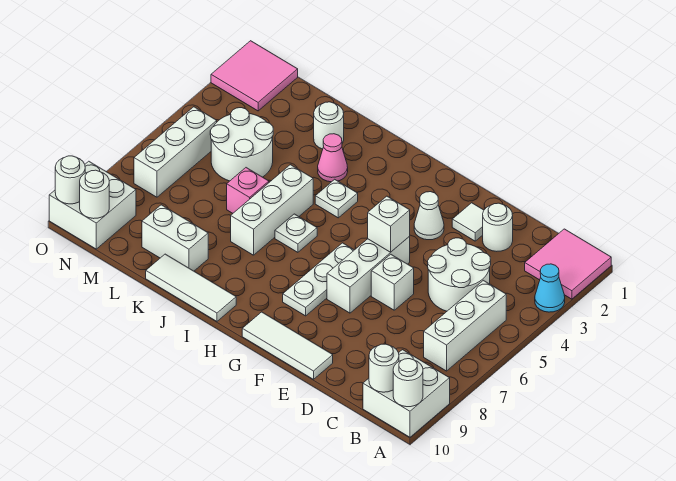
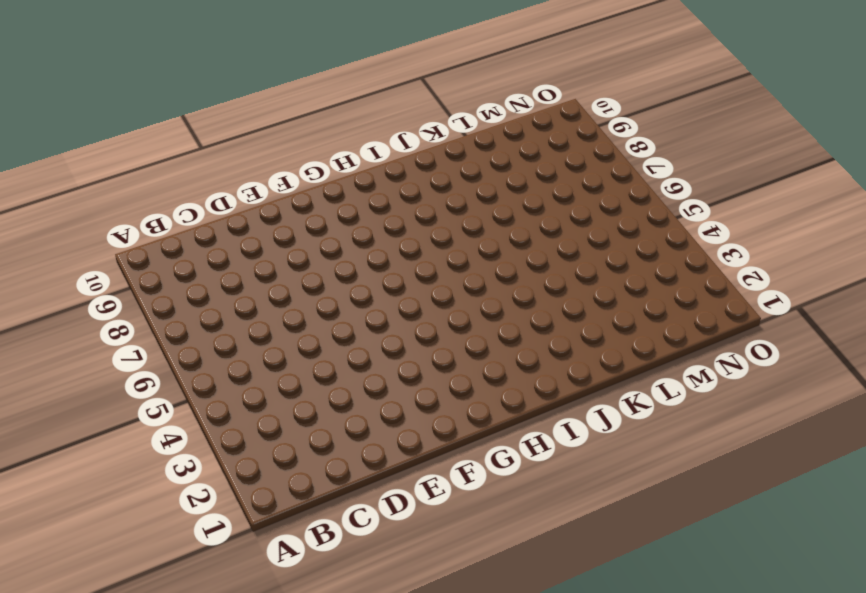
none -> pink 2x2 tile [525,229,611,299]
none -> cyan 1x1 cone [535,264,565,312]
none -> white 2x2 brick [363,350,450,437]

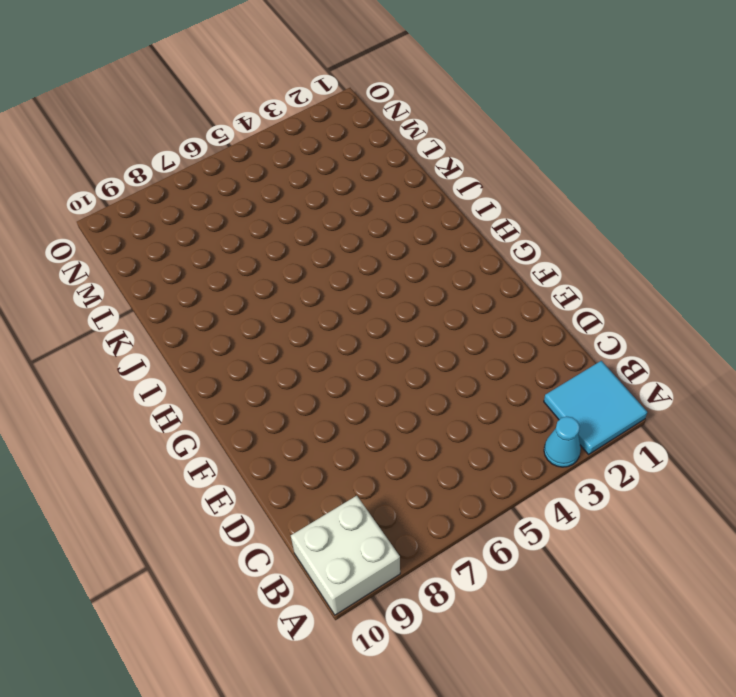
cyan 2x2 tile [544,361,647,454] -> pink 2x2 tile [525,229,611,299]
none -> white 1x3 brick [424,280,506,371]
none -> white 2x2 round brick [428,238,491,311]
none -> white 1x1 round brick [483,203,513,251]

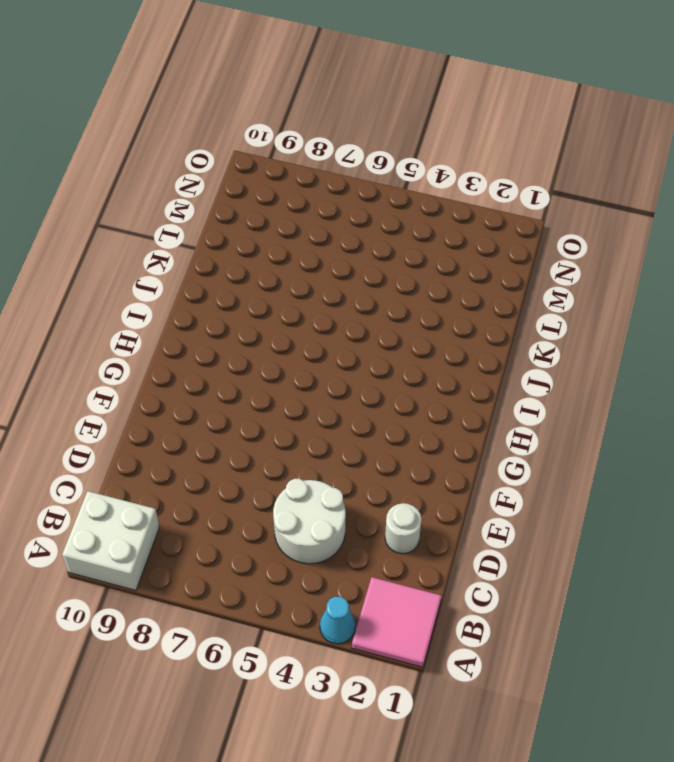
none -> white 1x3 brick [424,280,506,371]
none -> white 1x1 tile [452,203,484,241]
none -> white 1x1 brick [371,254,414,310]

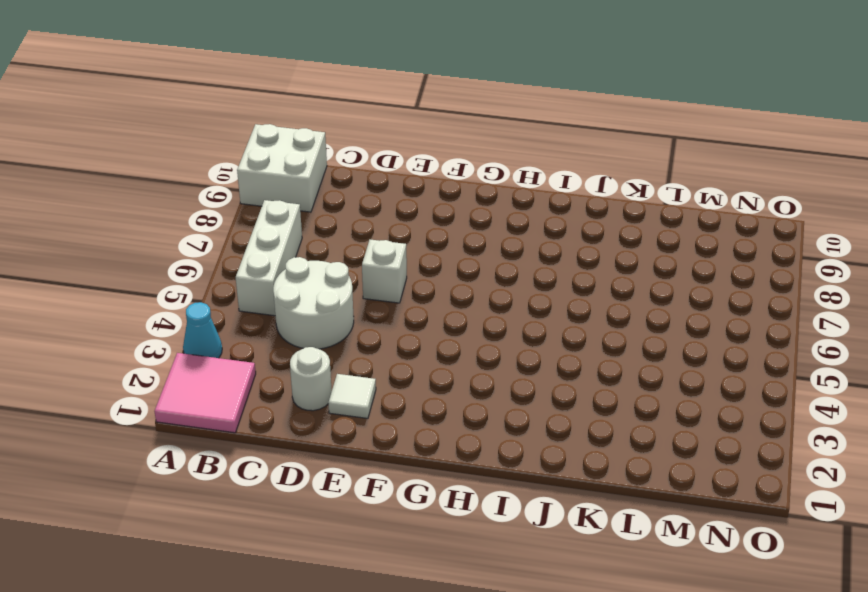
none -> white 1x3 tile [242,312,333,379]
none -> white 1x1 cone [414,192,444,240]
none -> white 1x3 brick [327,236,410,313]

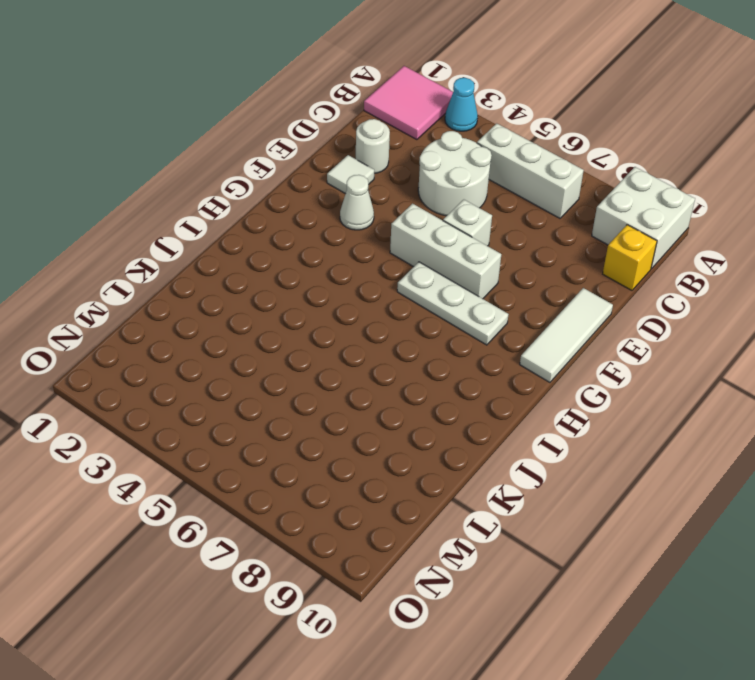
yellow 1x1 brick [603,225,657,290] -> none
none -> white 1x1 plate [315,179,358,218]
none -> white 1x1 plate [275,214,317,252]
none -> white 1x3 tile [146,254,236,321]

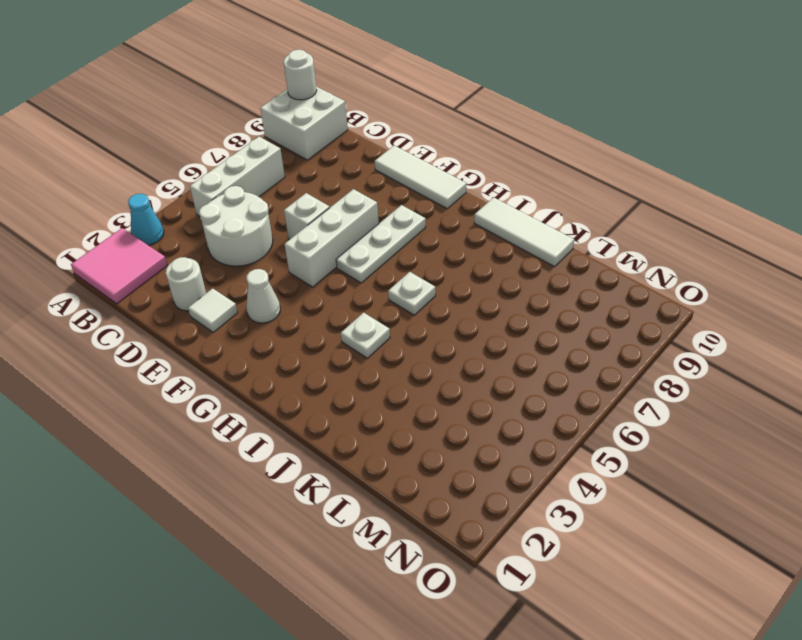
none -> pink 1x1 cone [318,134,348,182]
none -> white 1x3 brick [231,165,313,255]
none -> white 1x1 round brick [314,102,344,149]

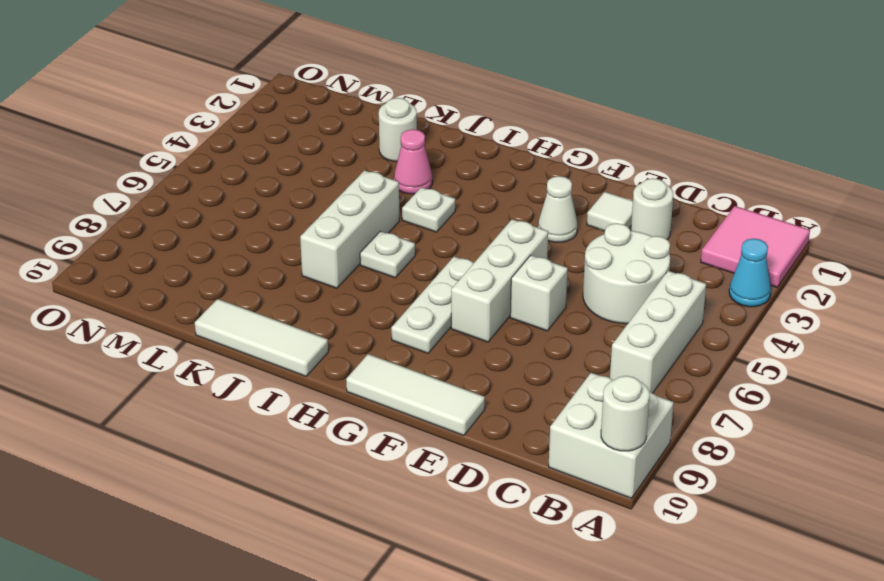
none -> pink 1x1 brick [227,168,269,213]
none -> white 1x2 brick [142,205,208,271]
none -> white 2x2 round brick [210,108,273,181]

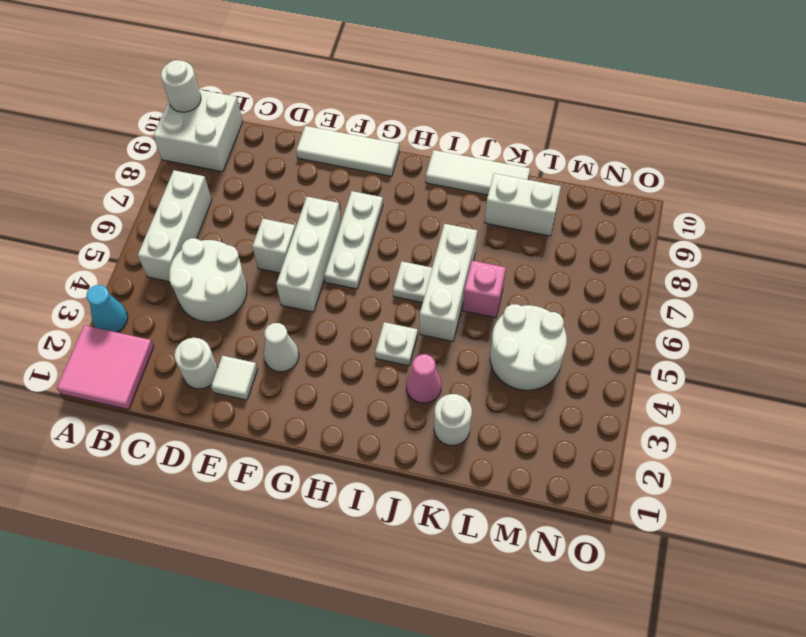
none -> pink 2x2 tile [211,41,298,111]
none -> white 1x3 brick [134,107,217,197]
none -> white 2x2 brick [49,161,136,249]

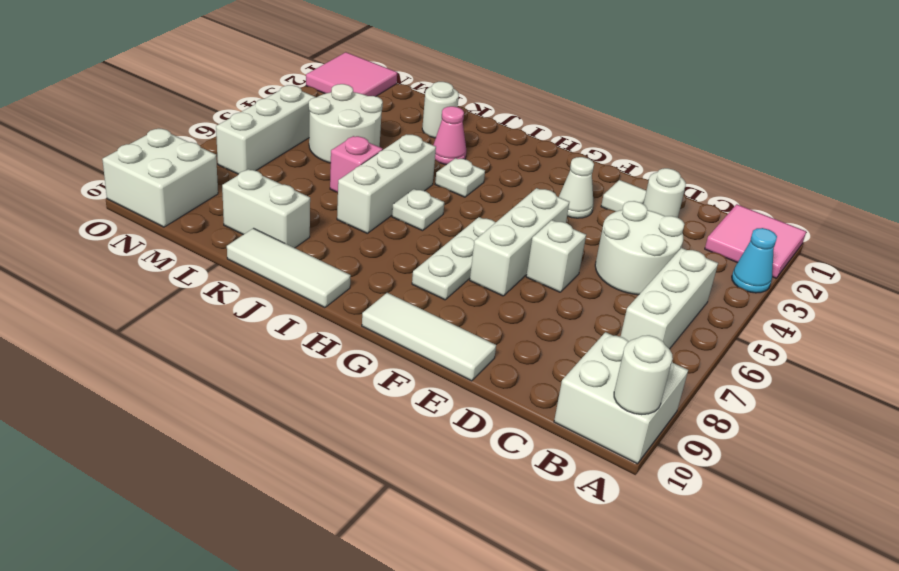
none -> white 1x1 round brick [369,344,399,392]
none -> white 1x1 brick [368,196,410,252]
none -> white 1x1 round brick [80,170,109,219]

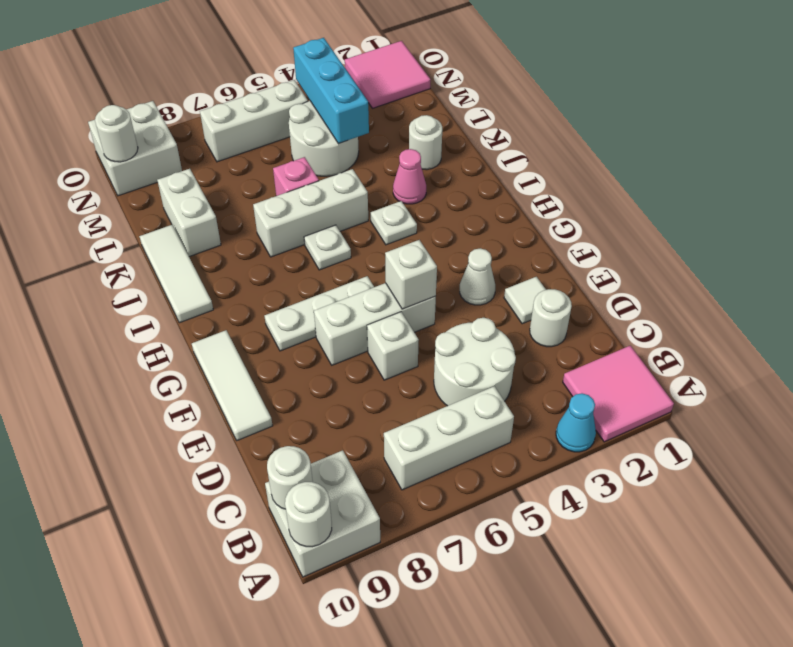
cyan 1x3 brick [293,38,369,144] -> none
none -> white 1x1 round brick [55,156,85,204]

